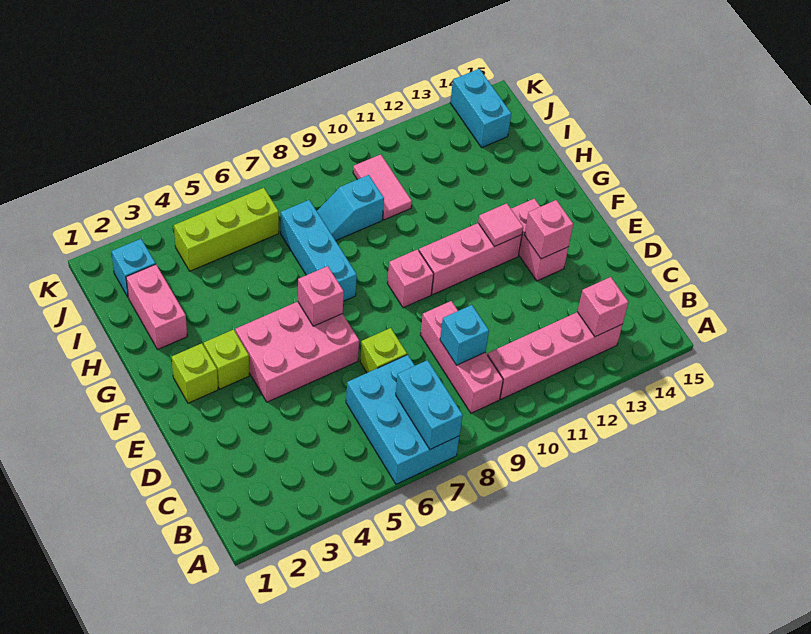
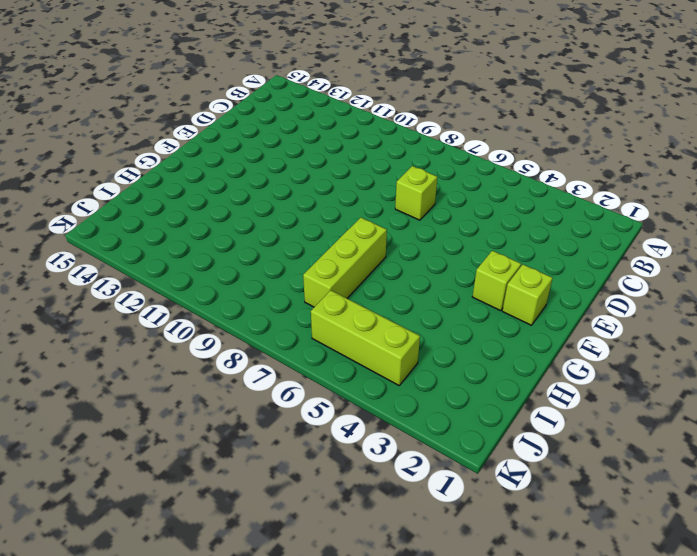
lime 1x3 brick [303,218,387,307] -> cyan 1x3 brick [281,200,357,301]
none -> cyan 2x3 brick [346,355,459,484]
none -> pink 1x3 brick [420,301,503,413]
none -> pink 1x4 brick [488,312,622,399]

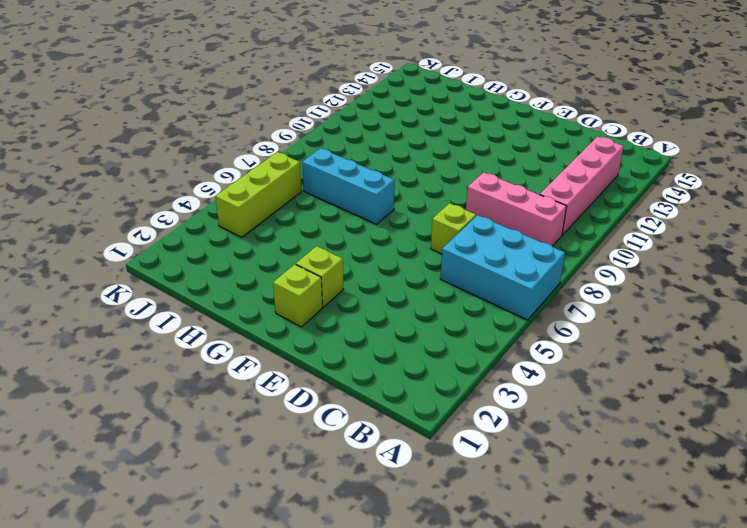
none -> pink 2x3 brick [235,302,359,402]
none -> pink 1x2 brick [511,199,568,281]
none -> pink 1x1 brick [387,249,434,308]

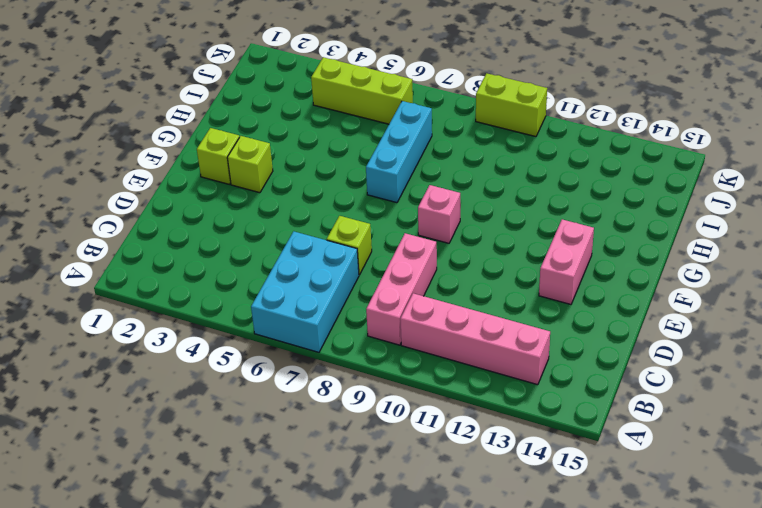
lime 1x2 brick [476,73,547,137] -> none
none -> pink 2x3 brick [235,302,359,402]
none -> pink 1x3 brick [419,223,522,294]
none -> pink 1x2 brick [126,264,187,350]

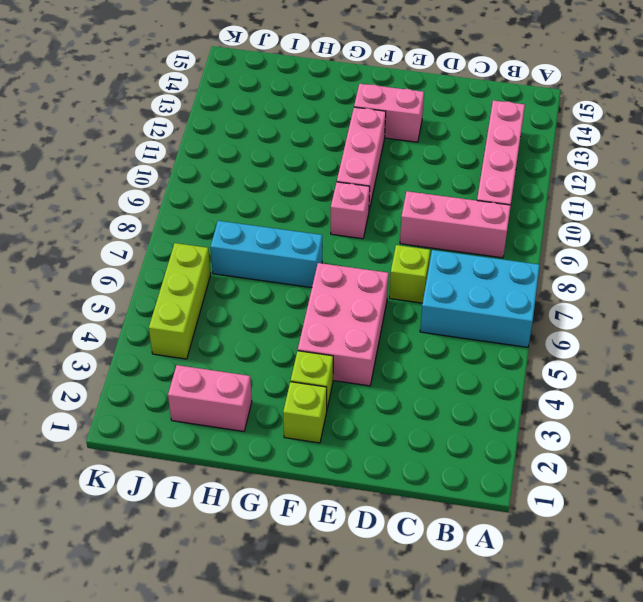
none -> cyan 1x2 slope [317,175,384,241]
none -> pink 1x2 tile [353,154,412,220]
none -> cyan 1x1 brick [111,239,155,297]

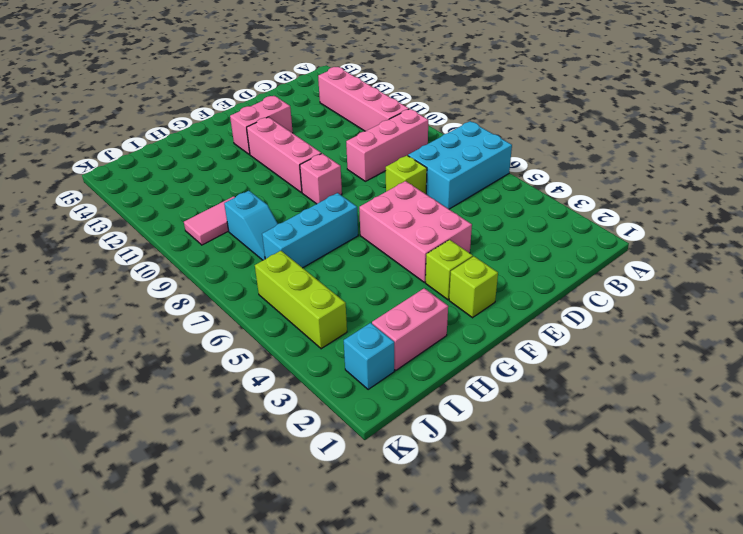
none -> cyan 1x2 brick [450,69,511,147]
none -> cyan 1x2 brick [396,360,463,449]
none -> pink 1x1 brick [577,277,628,337]

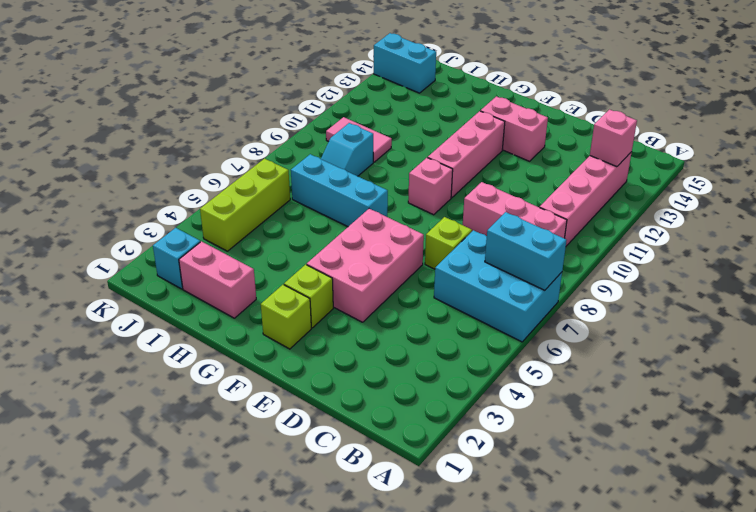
none -> cyan 1x1 brick [440,305,489,365]
none -> pink 1x1 brick [524,200,573,259]
none -> pink 1x1 brick [298,266,344,326]

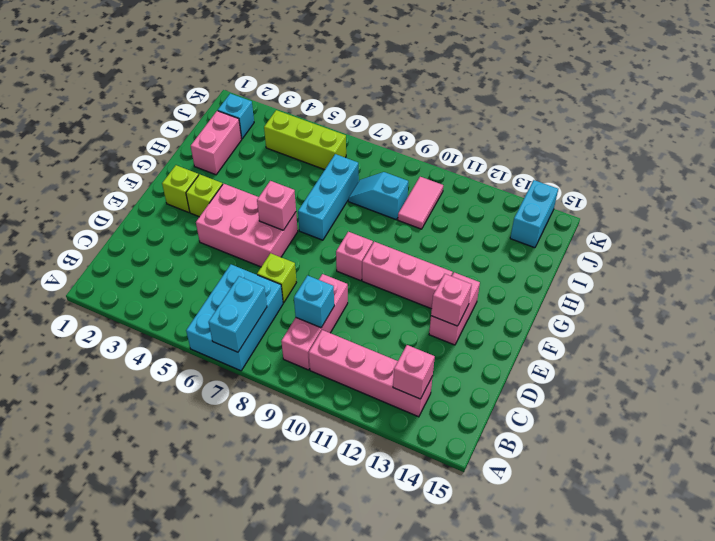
none -> pink 1x1 tile [478,203,523,247]

